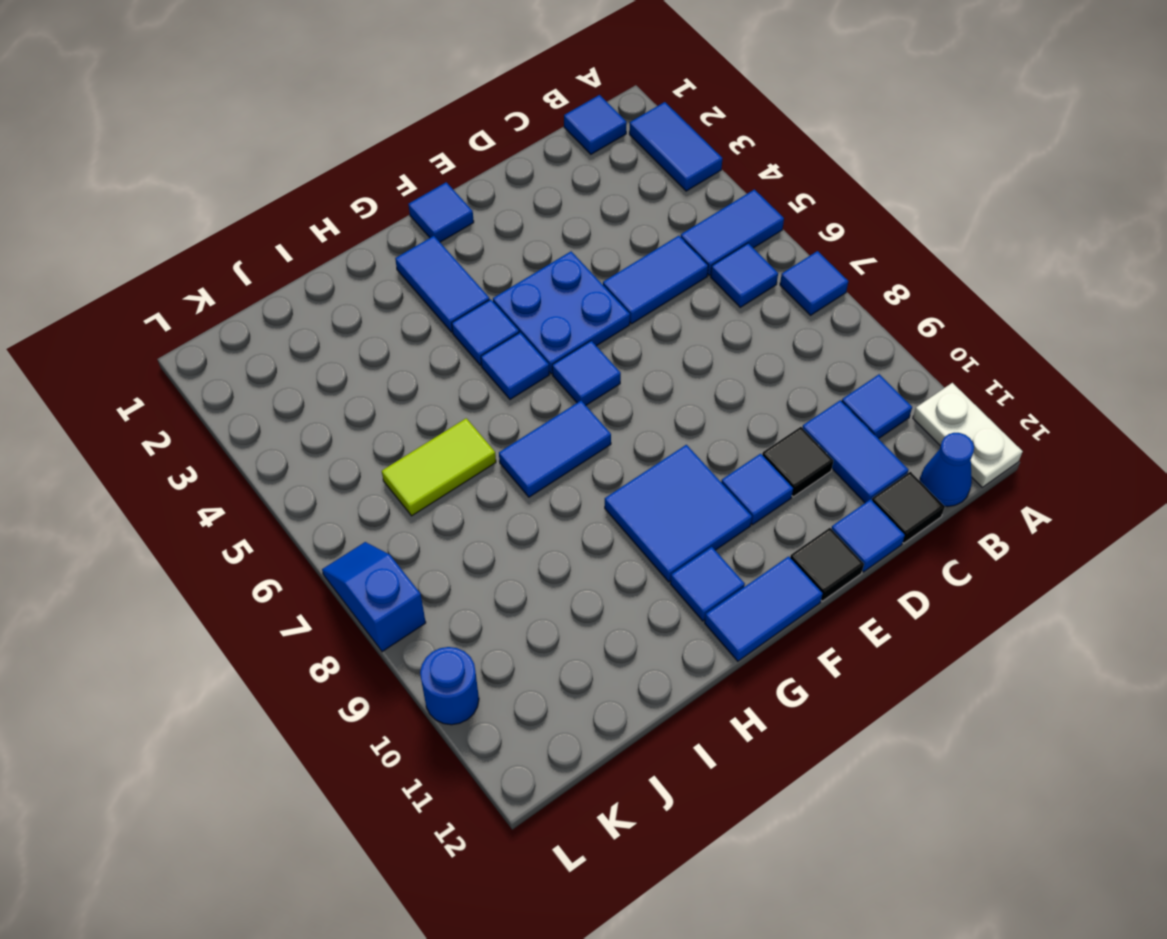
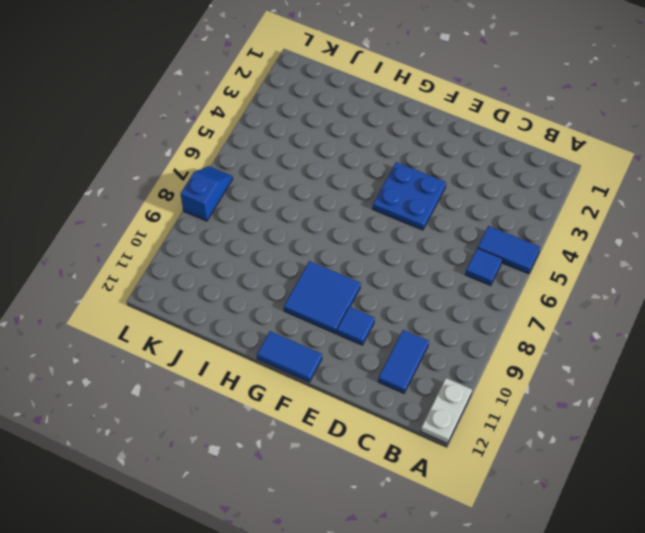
none -> blue 1x2 tile [629,102,723,191]
none -> blue 1x1 tile [780,251,848,315]
none -> blue 1x1 tile [564,95,627,154]

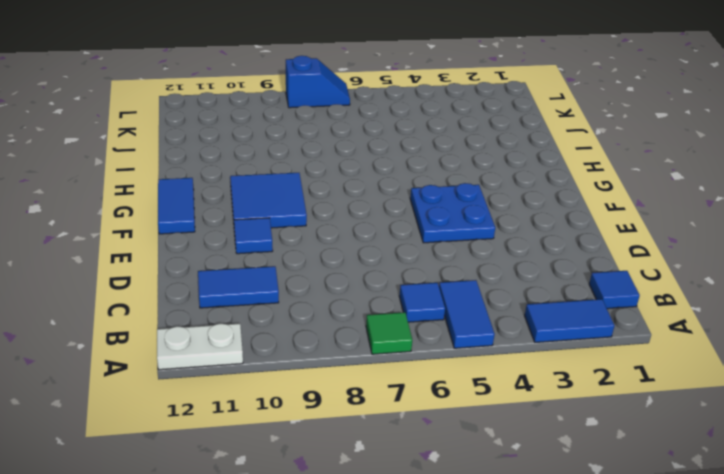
green 1x1 tile [366,312,412,354] -> blue 1x1 tile [780,251,848,315]
none -> blue 1x1 tile [842,374,912,439]
none -> blue 1x1 cone [920,433,974,507]
none -> blue 1x2 tile [603,236,708,324]

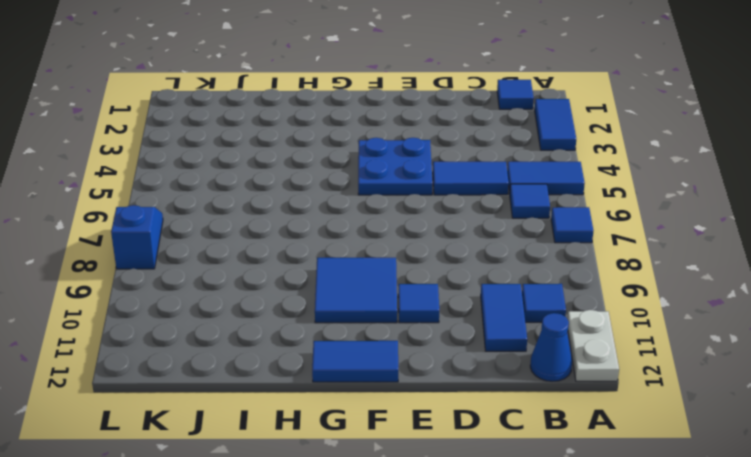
none -> black 1x1 tile [872,472,945,543]
none -> black 1x1 tile [762,427,834,497]
none -> blue 1x1 tile [831,499,905,572]

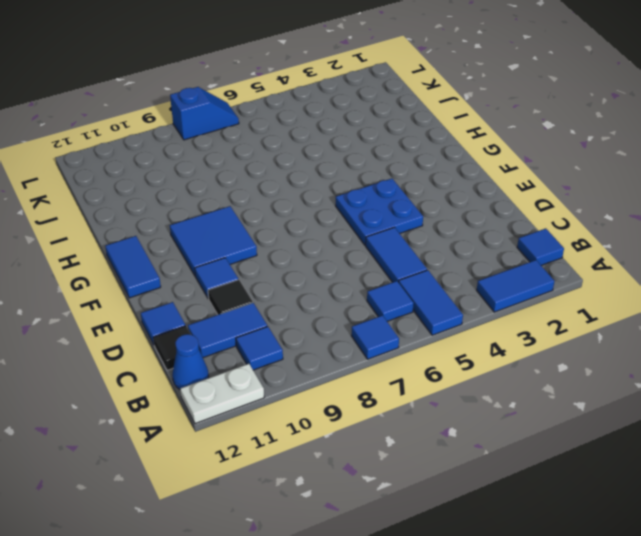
none -> black 1x1 tile [790,528,864,601]
none -> blue 1x1 tile [408,182,474,242]
none -> blue 1x1 tile [552,341,621,405]

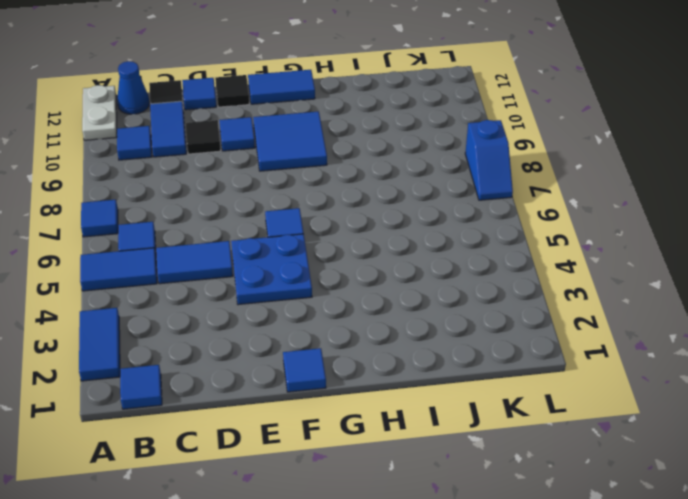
none -> blue 1x2 tile [395,236,490,332]
none -> blue 1x1 tile [452,299,519,365]
none -> blue 1x1 tile [481,333,549,399]

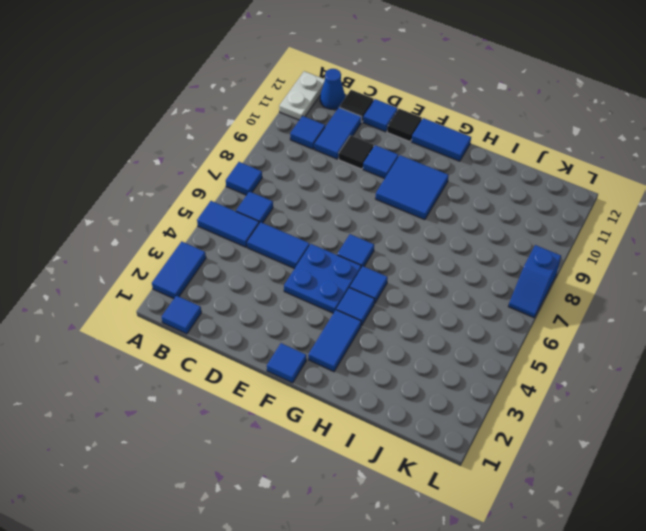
none -> blue 1x2 tile [499,401,611,497]
none -> blue 1x1 tile [670,547,745,621]
none -> lime 1x2 tile [382,418,496,516]

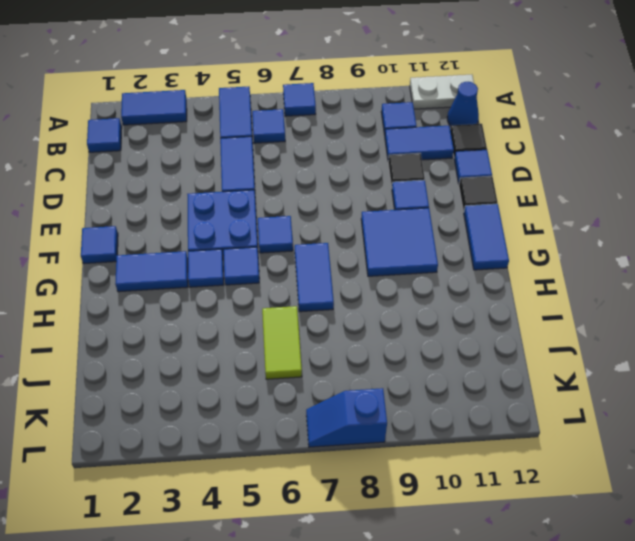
none -> blue 1x1 tile [670,547,745,621]
none -> blue 1x1 round brick [420,647,479,725]

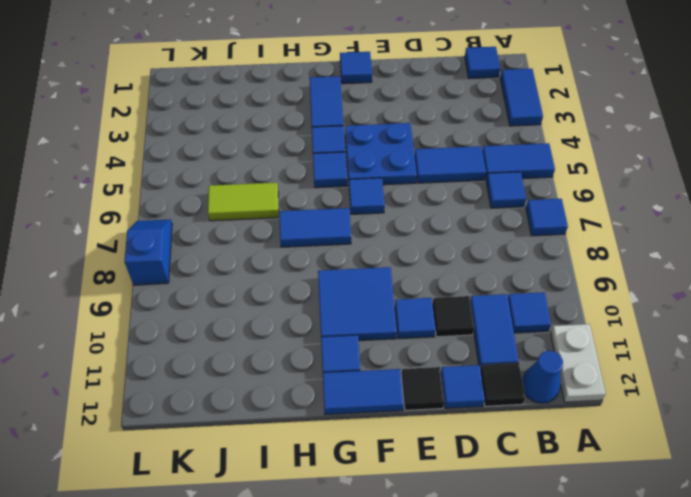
none -> blue 1x1 round brick [420,647,479,725]

